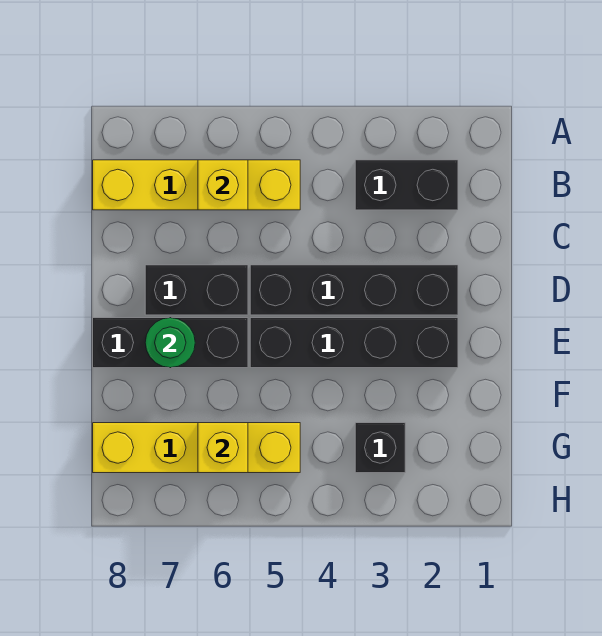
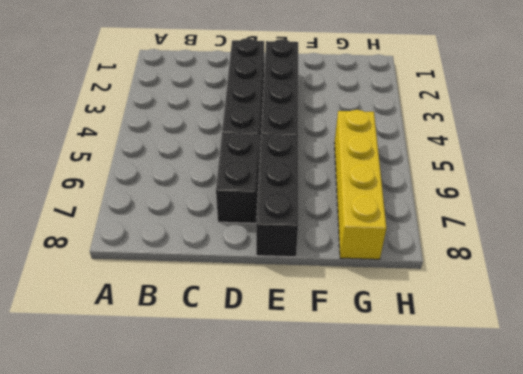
none -> black 1x2 brick [355,160,458,210]
none -> yellow 1x4 brick [93,160,300,210]

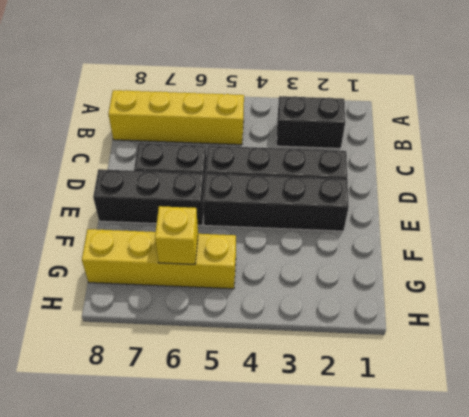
none -> black 1x1 brick [355,423,405,473]
none -> yellow 1x1 brick [198,160,248,210]

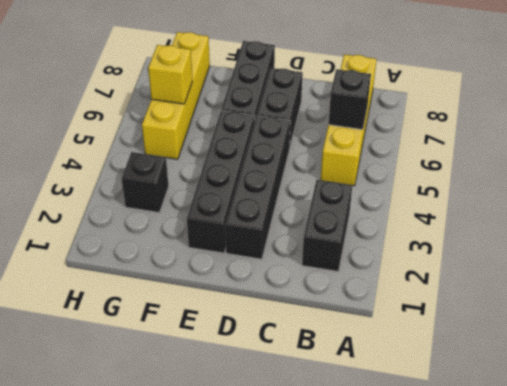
black 1x1 brick [328,69,371,130] -> yellow 1x1 brick [198,160,248,210]
none -> green 1x1 round brick [145,318,195,368]

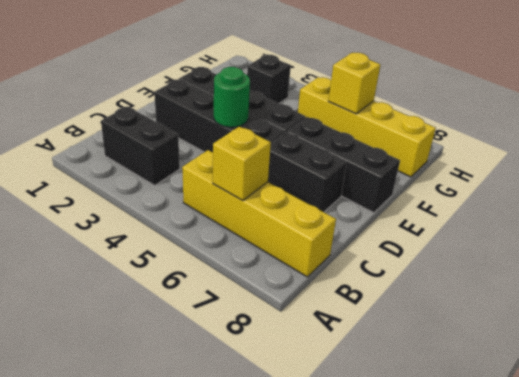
green 1x1 round brick [214,67,250,127] -> green 1x1 round brick moved to [145,318,195,368]

